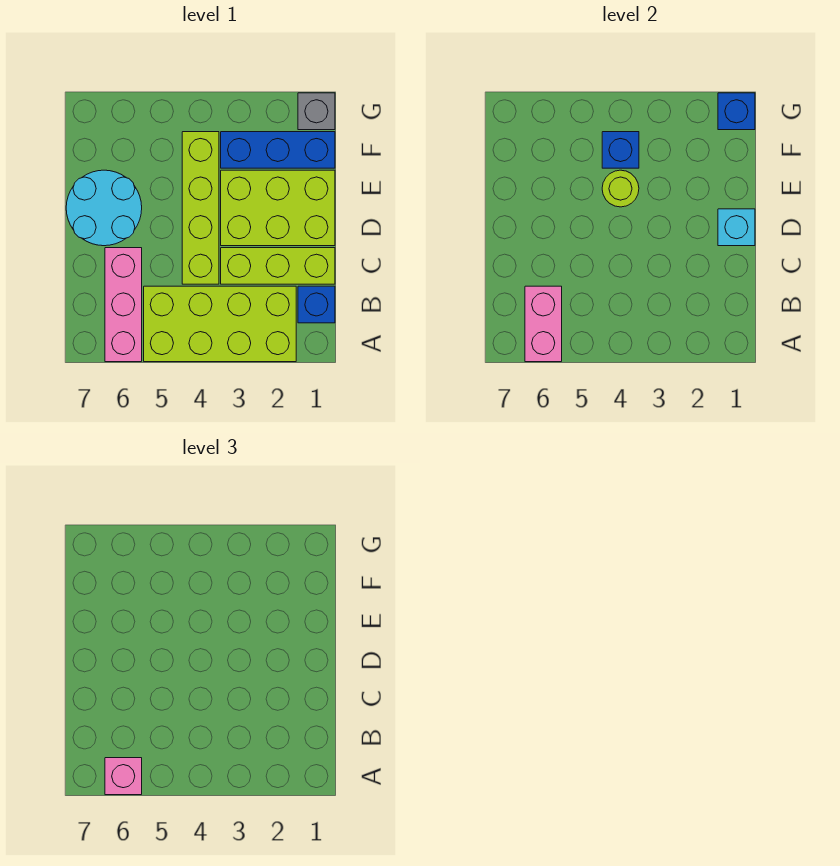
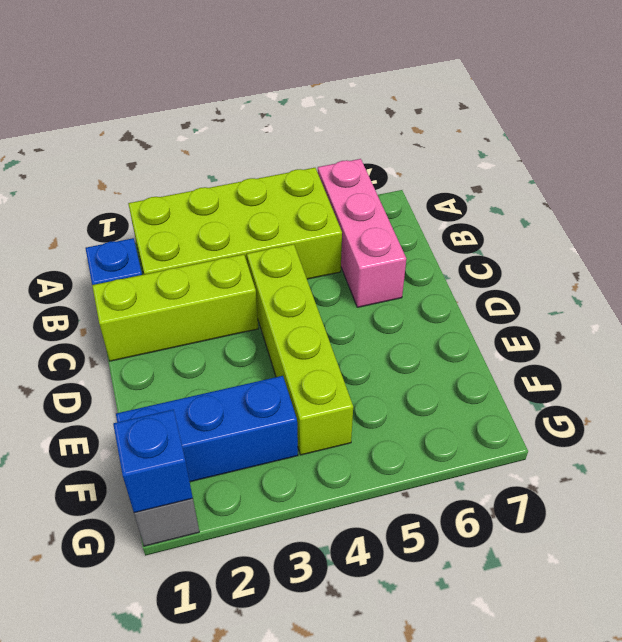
none -> lime 2x3 brick [221,170,335,246]
none -> cyan 2x2 round brick [66,170,142,246]
none -> pink 1x2 brick [525,286,562,362]

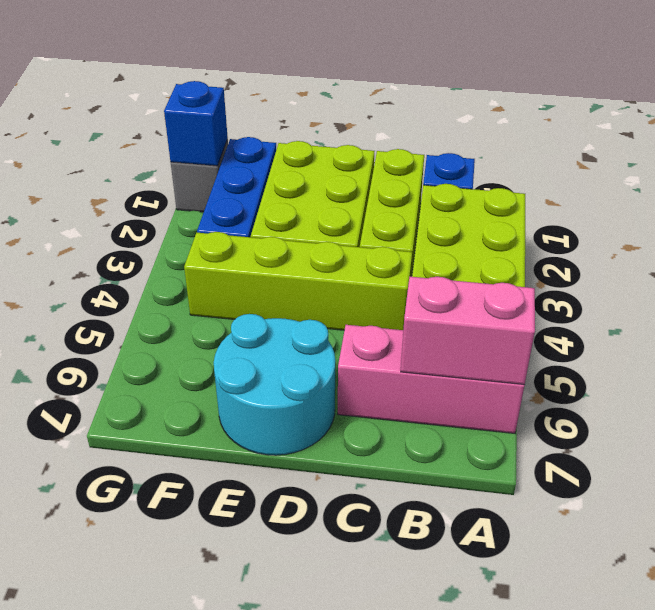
none -> cyan 1x1 brick [718,209,755,246]
none -> lime 1x1 round brick [602,170,639,207]
none -> blue 1x1 brick [602,132,639,168]

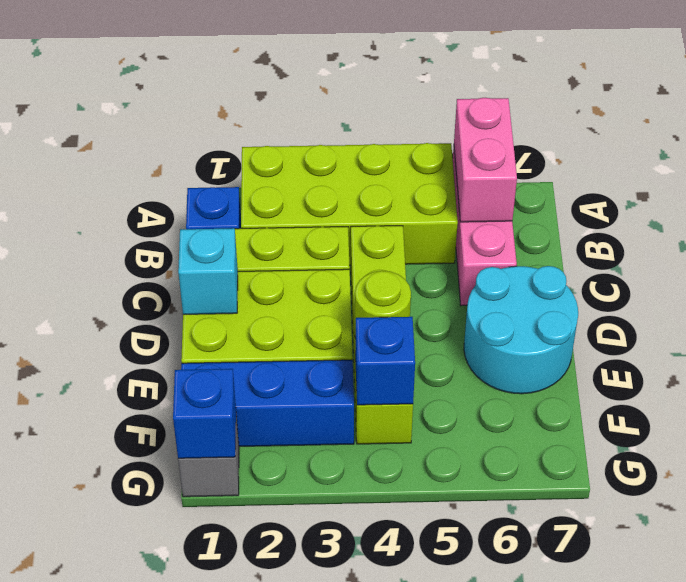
none -> pink 1x1 brick [105,758,142,795]

